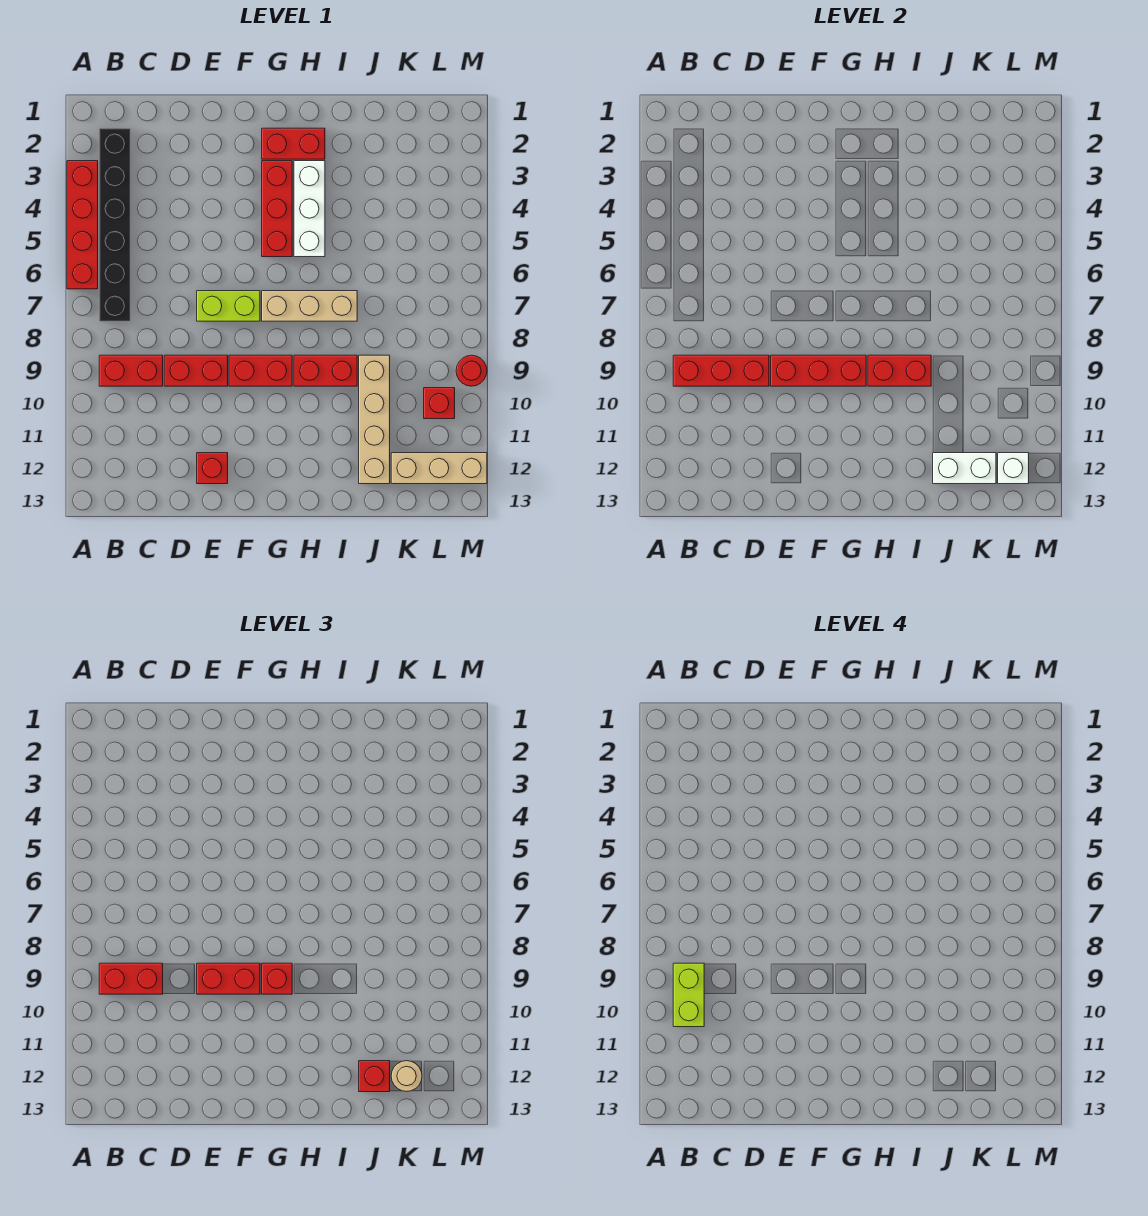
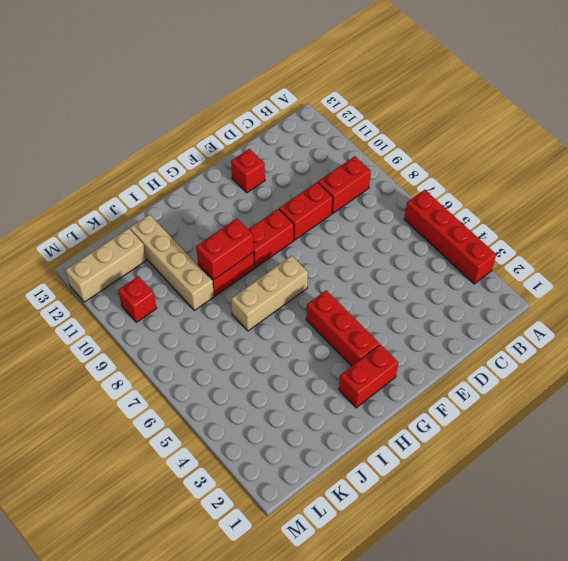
none -> black 1x6 brick [99,128,130,321]
none -> lime 1x2 brick [197,291,260,321]
none -> white 1x3 brick [294,161,325,257]

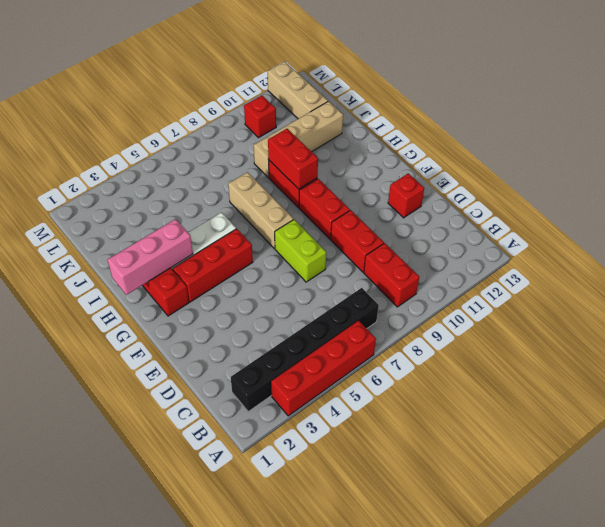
pink 1x3 brick [108,219,193,295] -> none
none -> red 1x1 round brick [456,355,487,386]
none -> red 1x3 brick [673,355,769,386]
none -> red 1x3 brick [771,355,866,386]

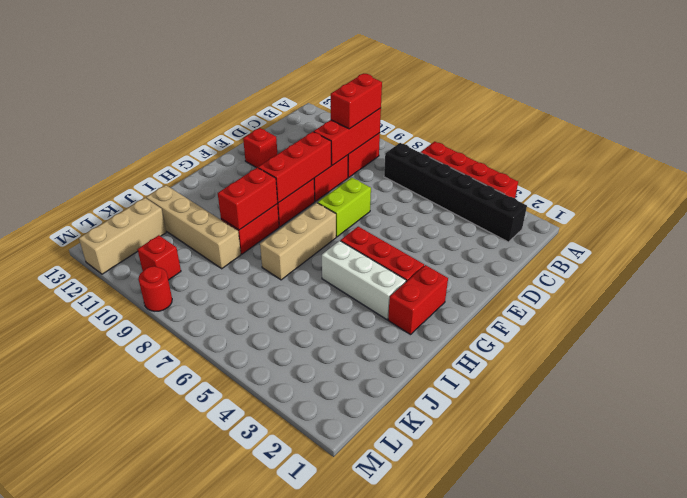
none -> white 1x2 brick [933,453,996,484]
none -> white 1x1 brick [998,453,1029,484]
none -> red 1x2 brick [197,963,260,994]

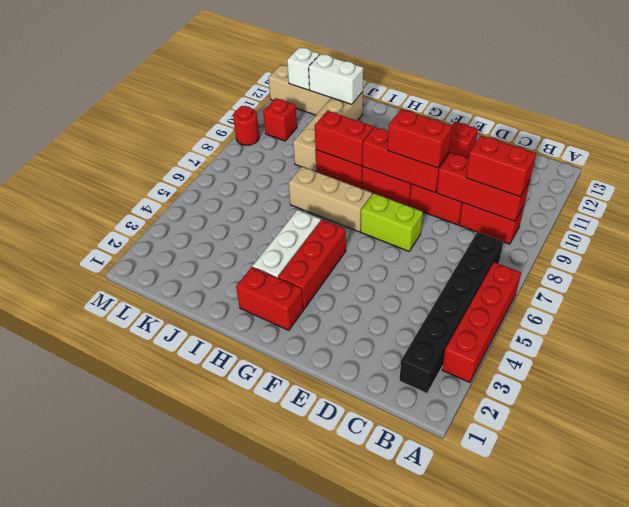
none -> red 1x1 brick [262,963,292,994]
none -> red 1x1 brick [359,1061,390,1092]
none -> tan 1x1 round brick [391,1061,422,1092]

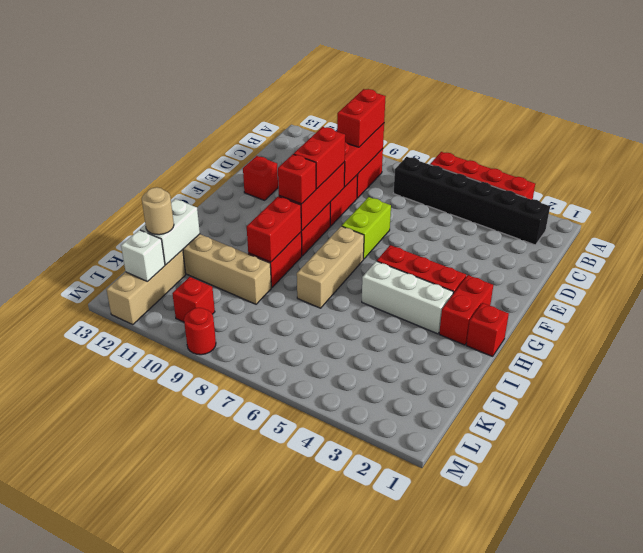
red 1x1 brick [466,303,509,356] -> red 1x1 brick moved to [359,1061,390,1092]
none -> lime 1x2 brick [673,963,704,1027]

